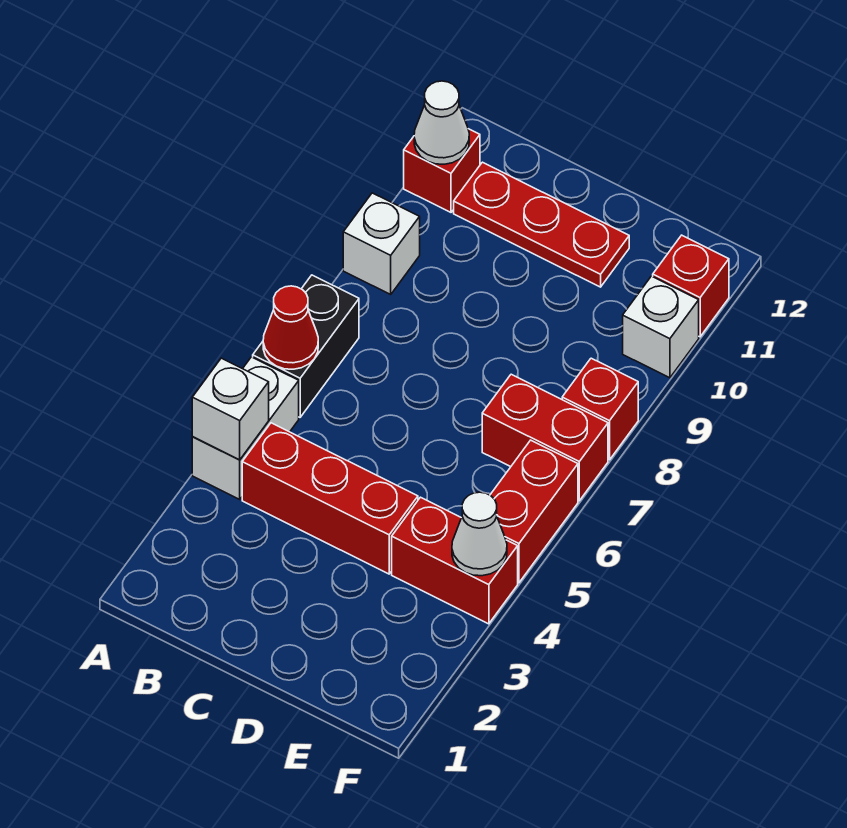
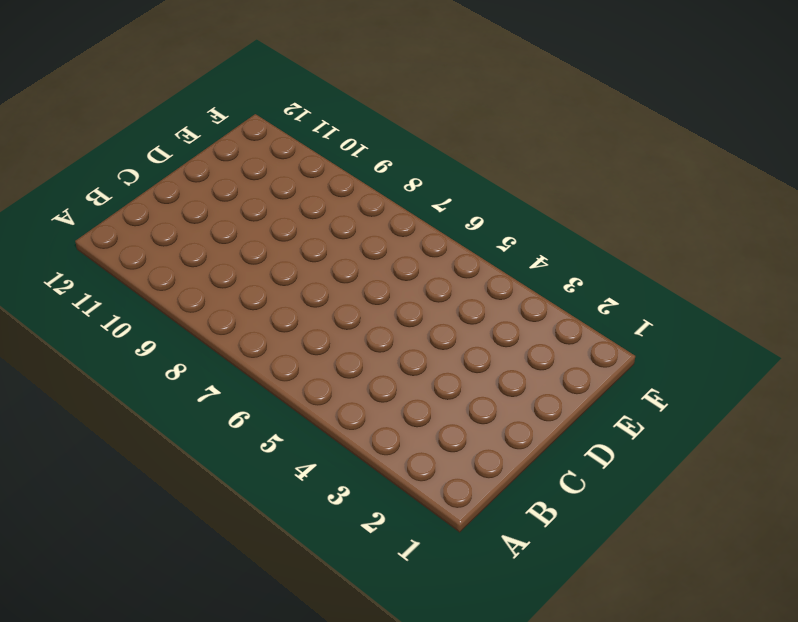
none -> white 1x2 brick [192,357,299,499]
none -> black 1x2 brick [253,275,359,417]
none -> white 1x1 brick [343,193,420,294]

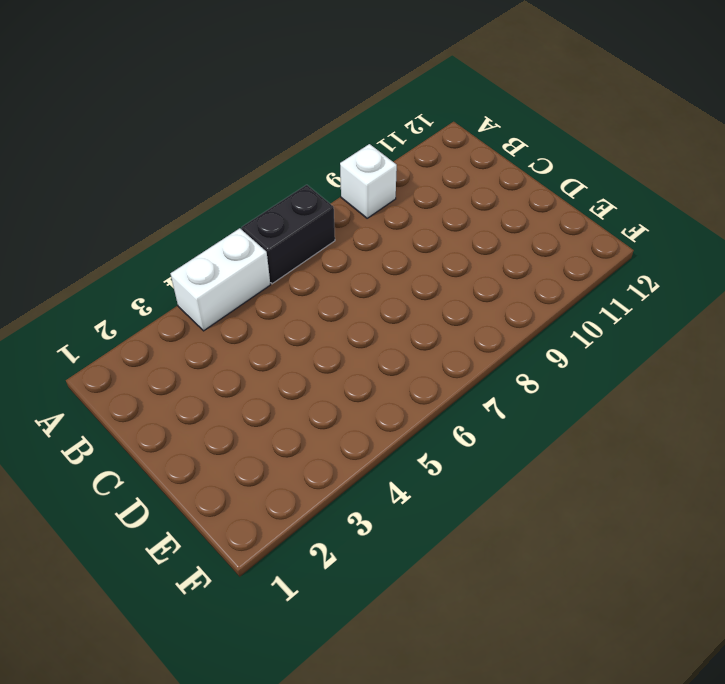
none -> red 1x1 brick [404,129,480,212]
none -> red 1x3 brick [242,423,418,574]
none -> red 1x3 plate [454,162,629,287]

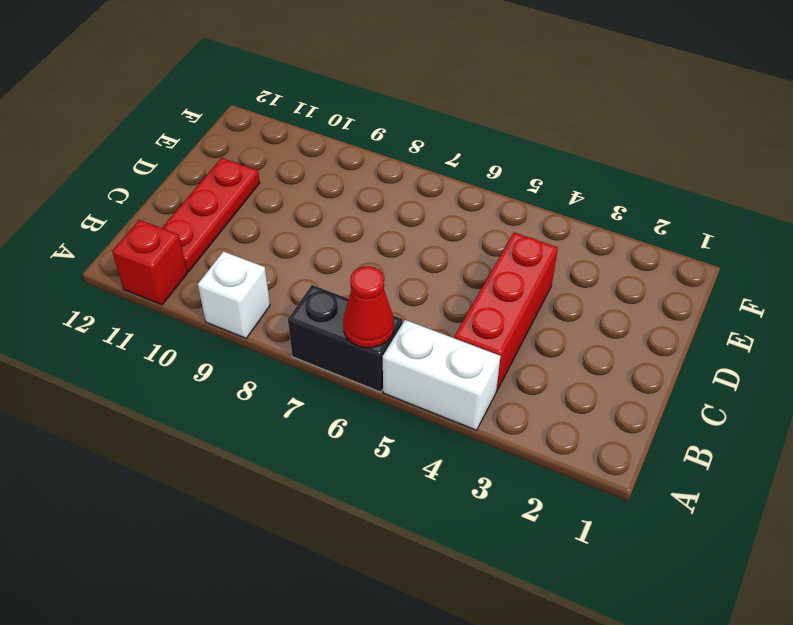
none -> red 1x2 brick [392,497,518,624]
none -> red 1x2 brick [482,374,608,501]
none -> red 1x2 brick [490,440,578,583]

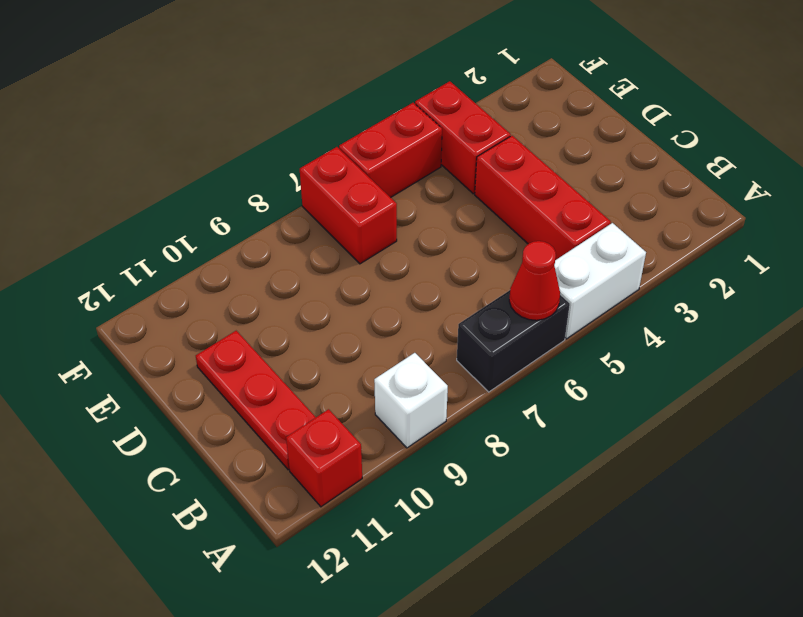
none -> red 1x1 brick [562,358,638,460]
none -> white 1x1 brick [623,276,699,378]
none -> red 1x1 brick [653,235,729,337]

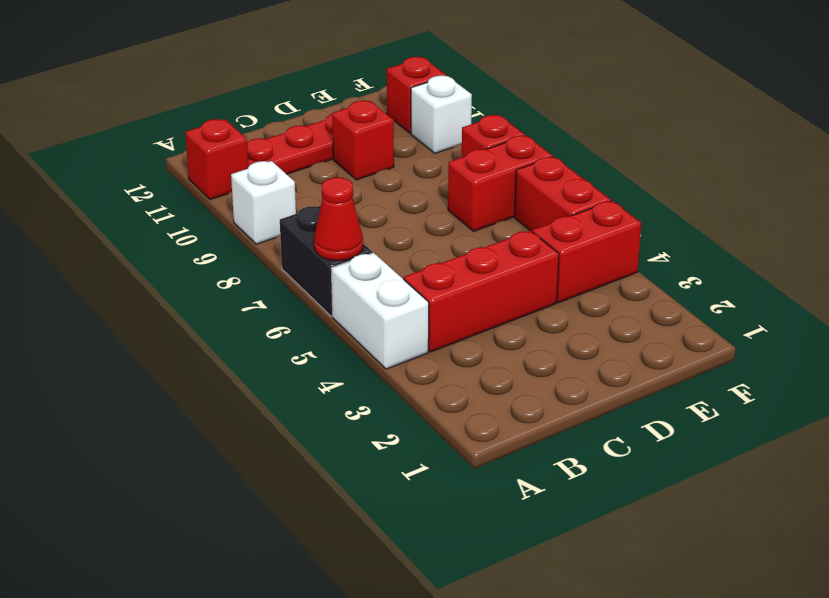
red 1x1 brick [332,101,394,180] -> none
none -> white 1x1 brick [192,358,269,460]
none -> white 1x1 cone [414,81,469,164]
none -> white 1x1 cone [452,492,507,576]

